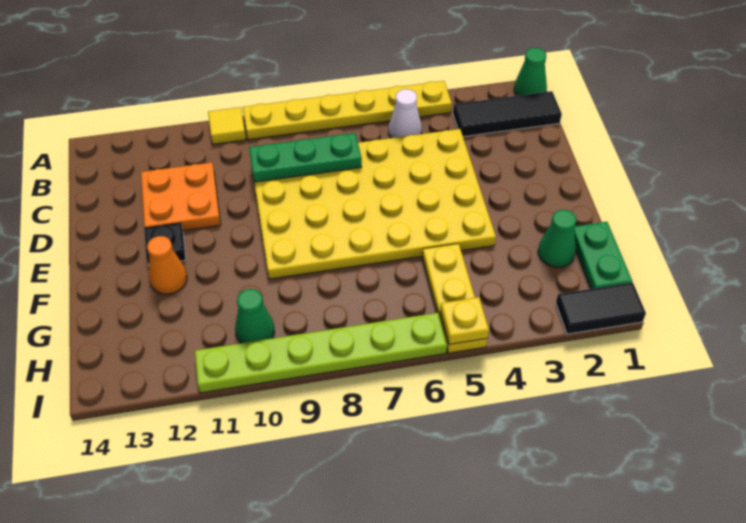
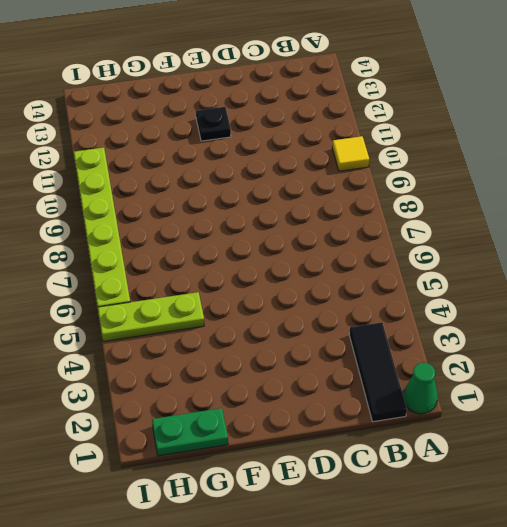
lime 1x3 plate [98,292,204,342] -> yellow 1x3 plate [422,244,487,353]
none -> yellow 1x6 plate [243,81,452,140]
none -> white 1x1 cone [389,89,422,138]
none -> yellow 4x6 plate [254,129,496,279]

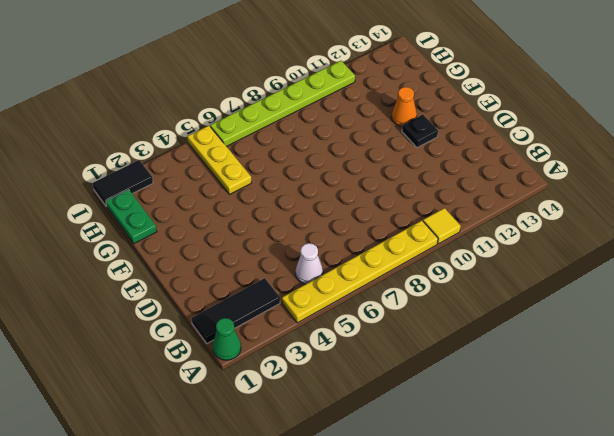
none -> yellow 4x6 plate [254,129,496,279]
none -> orange 2x2 plate [141,162,221,231]
none -> green 1x1 cone [538,210,576,267]

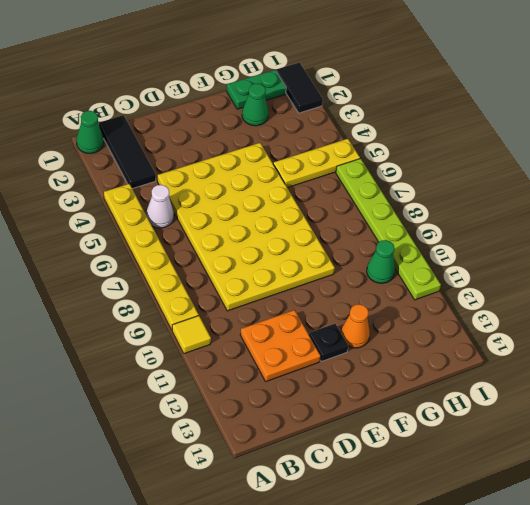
none -> green 1x3 plate [249,133,362,182]
none -> yellow 1x1 plate [440,297,489,344]

